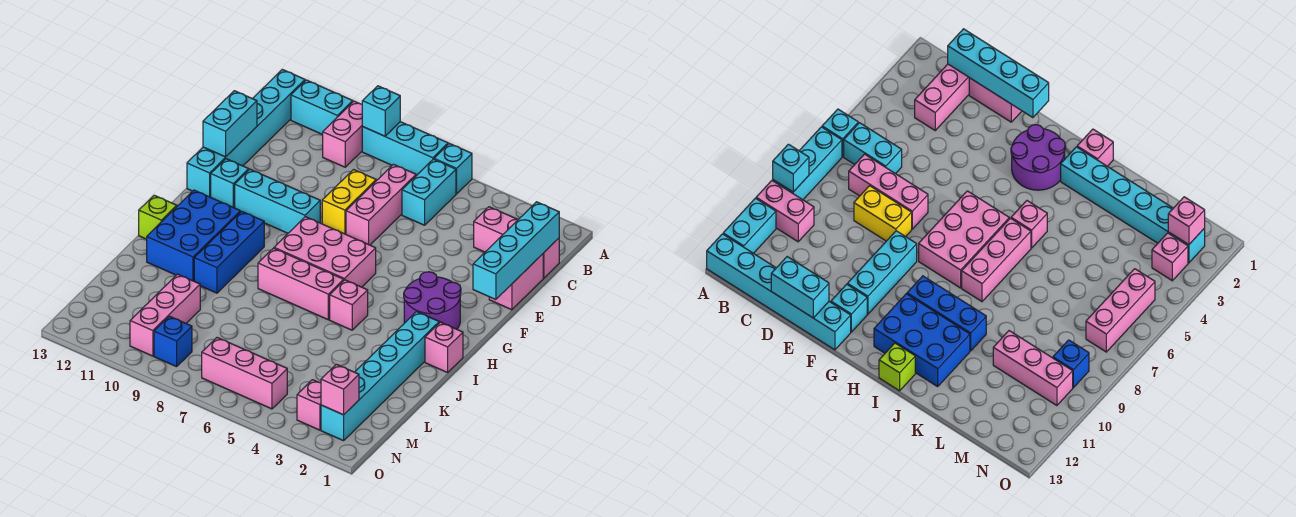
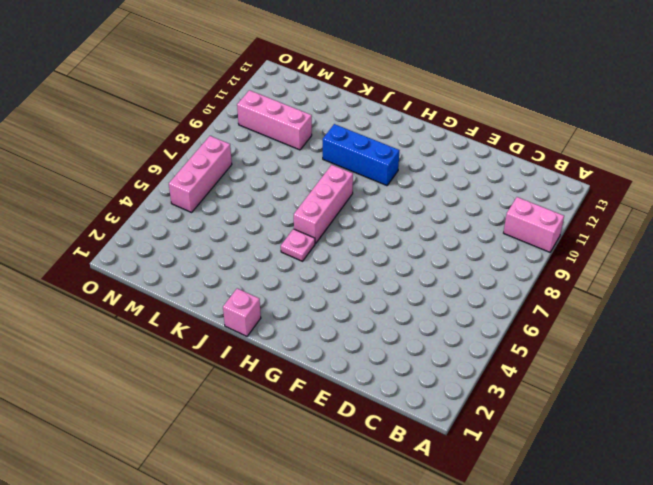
pink 1x1 plate [281,229,315,261] -> pink 1x1 brick [330,280,368,330]
none -> cyan 1x1 brick [434,144,472,194]
none -> cyan 1x3 brick [362,122,448,176]
none -> cyan 1x2 brick [291,80,353,135]

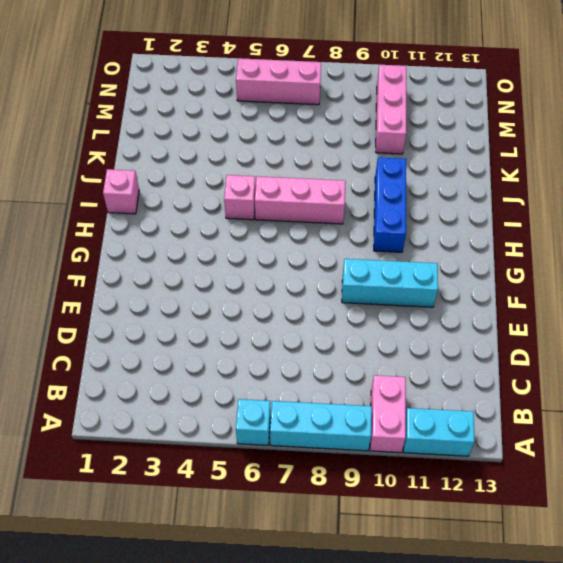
none -> cyan 1x6 brick [187,70,305,197]
none -> cyan 1x2 brick [402,159,456,225]
none -> pink 1x3 brick [474,207,559,278]

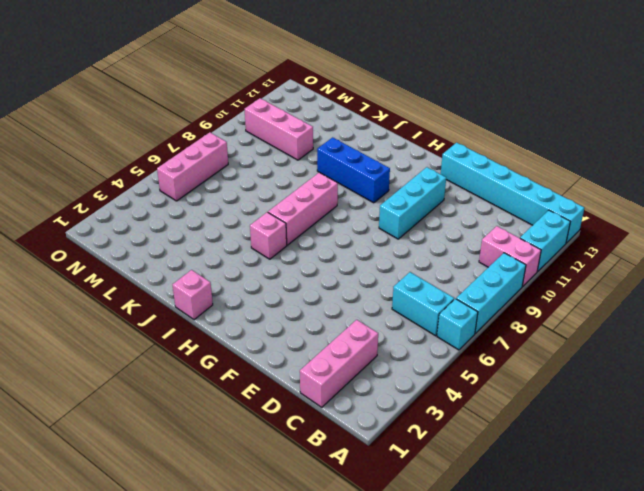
none -> pink 1x3 brick [346,164,416,245]
none -> pink 1x2 brick [489,254,543,310]
none -> yellow 1x2 brick [322,170,376,234]

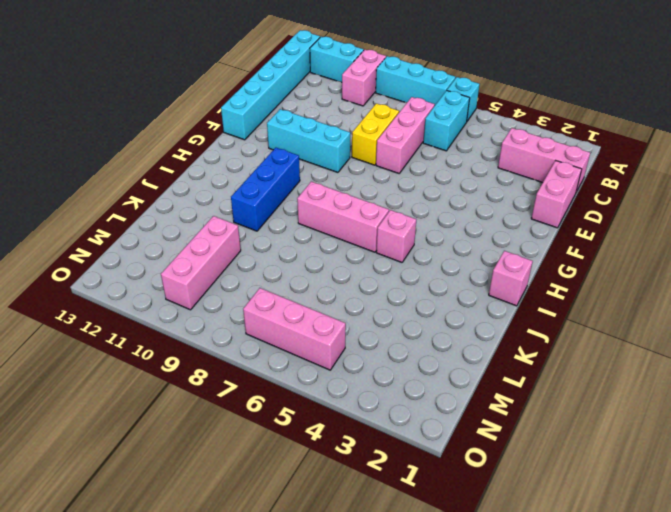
none -> cyan 1x1 brick [211,159,249,208]
none -> purple 2x2 round brick [404,272,461,329]
none -> pink 2x3 brick [274,217,376,287]

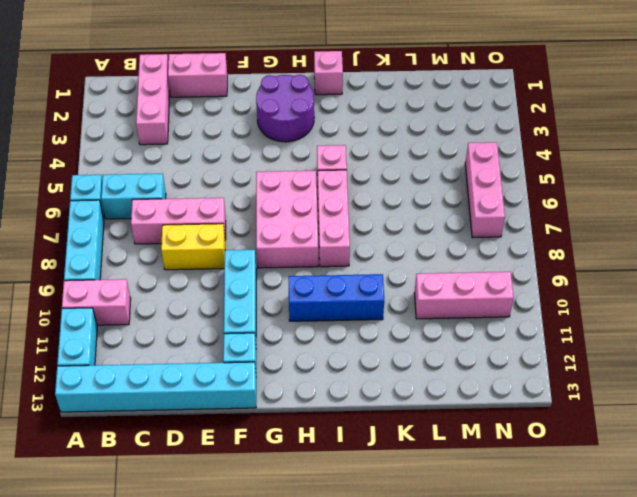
none -> blue 2x3 brick [147,190,240,281]
none -> cyan 1x6 brick [321,312,439,441]
none -> lime 1x1 brick [139,195,177,239]

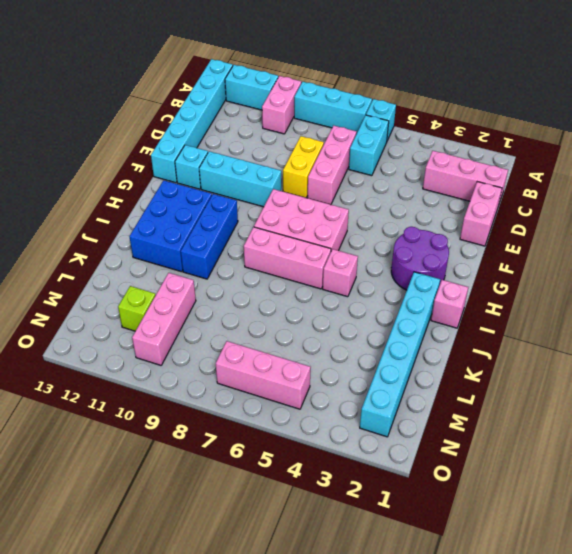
lime 1x1 brick [118,286,156,331] -> lime 1x1 brick moved to [139,195,177,239]
none -> pink 1x1 brick [297,380,321,430]
none -> blue 1x1 brick [154,316,192,367]
none -> cyan 1x1 brick [362,86,400,136]

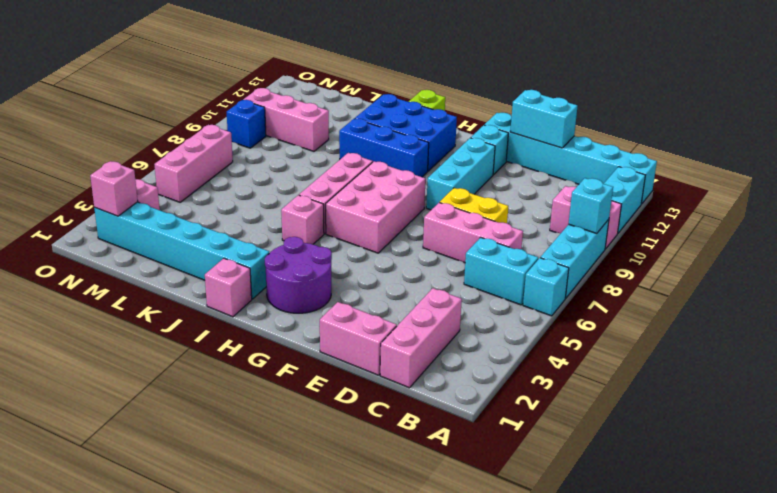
none -> cyan 1x4 brick [473,202,559,300]

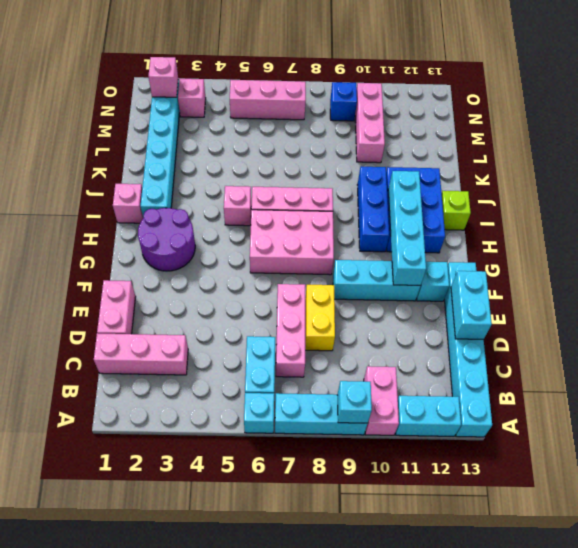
cyan 1x4 brick [388,171,426,286] -> cyan 1x4 brick moved to [473,202,559,300]

